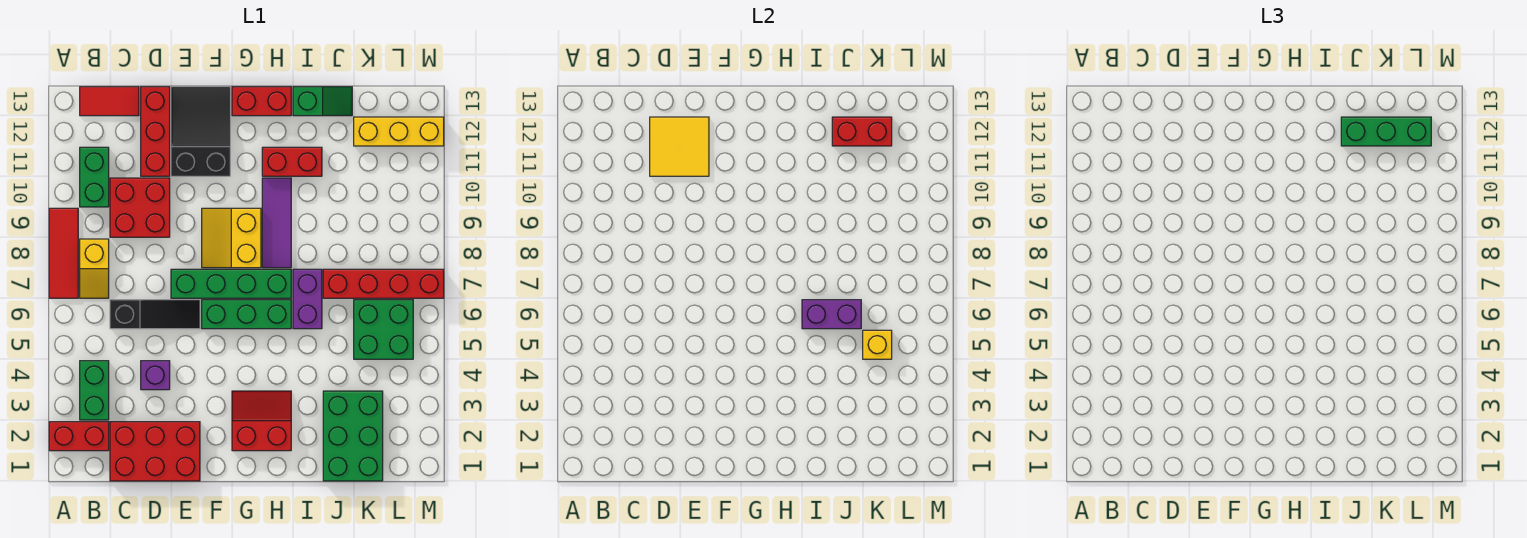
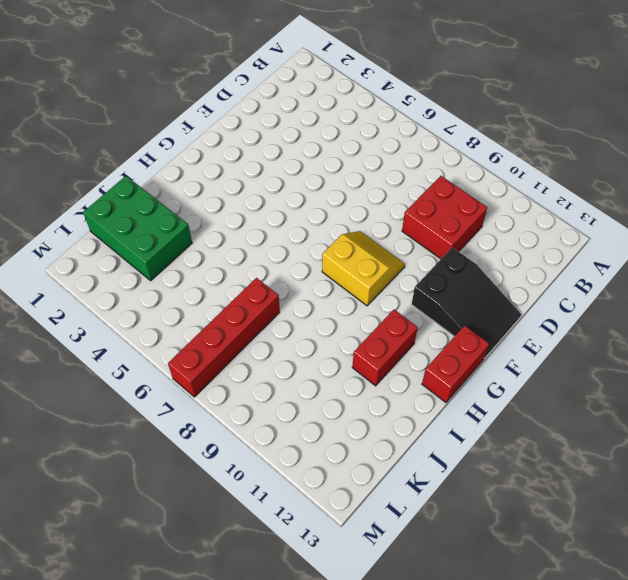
none -> red 1x2 brick [49,422,109,451]
none -> red 1x3 tile [49,208,78,298]
none -> green 1x2 brick [80,361,109,420]
none -> yellow 1x2 slope [80,239,109,298]

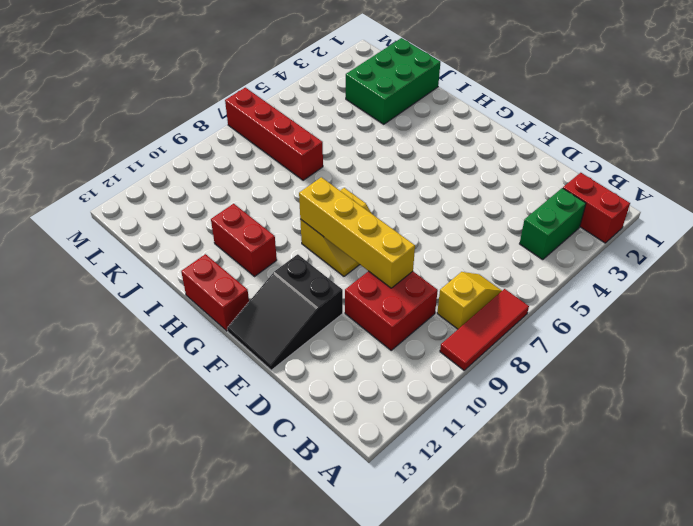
yellow 1x4 brick [299,177,415,288] -> none
none -> green 1x2 brick [80,147,109,207]
none -> red 1x2 tile [80,87,139,116]
none -> red 2x3 brick [110,422,200,481]
none -> black 1x3 slope [110,300,200,329]

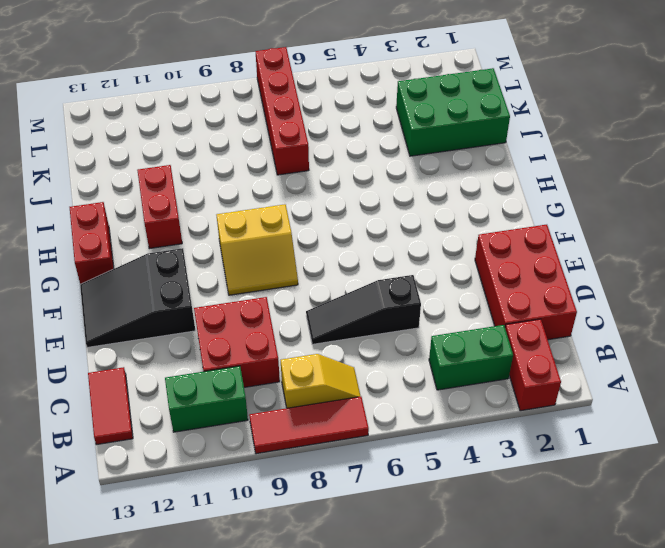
black 1x3 slope [306,275,421,344] -> black 1x3 slope turned to [110,300,200,329]
none -> purple 1x1 brick [141,361,170,390]
none -> red 1x3 brick [141,87,170,176]
none -> green 1x4 brick [171,269,291,298]
none -> green 1x3 brick [202,300,291,329]

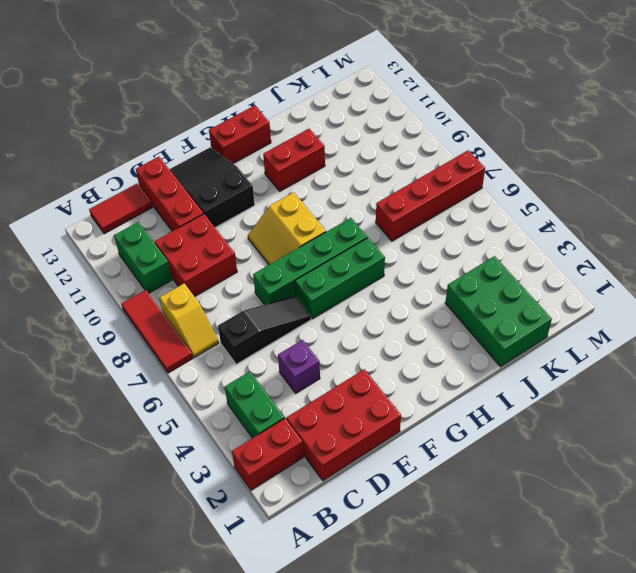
none -> red 2x2 slope [232,391,291,451]
none -> purple 1x3 tile [262,178,291,268]
none -> purple 1x2 brick [293,269,322,329]
none -> green 1x2 slope [293,87,352,116]

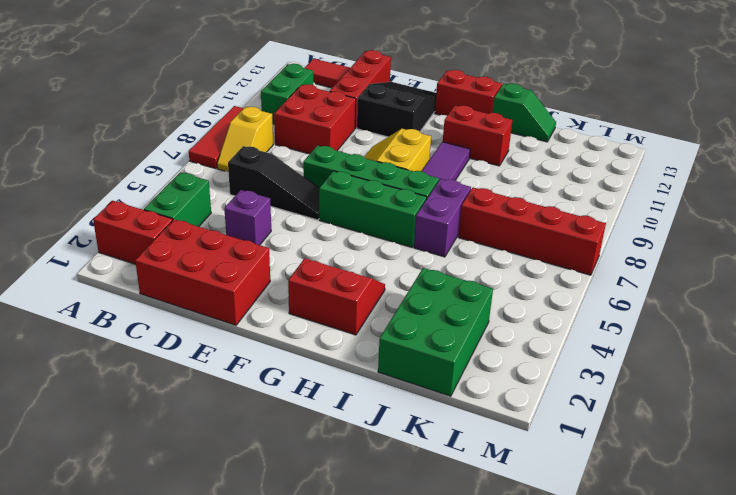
none -> green 2x2 brick [354,300,413,359]
none -> yellow 1x3 brick [354,117,444,146]
none -> yellow 2x2 tile [650,117,709,176]
none -> purple 1x2 brick [802,300,861,329]

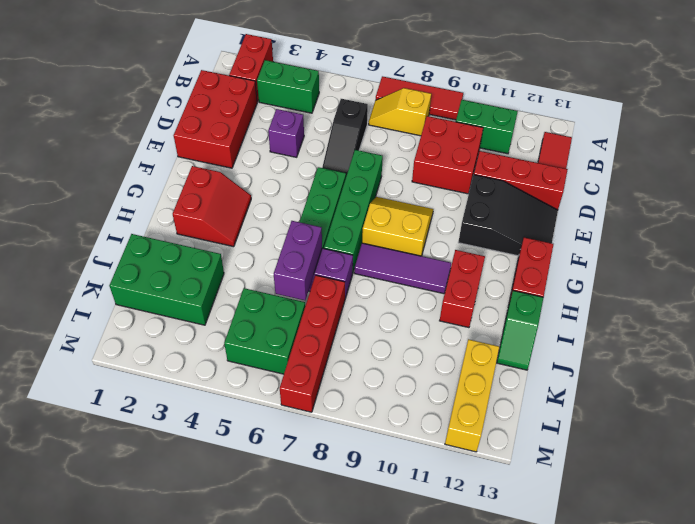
none -> yellow 2x2 tile [650,117,709,176]
none -> red 1x2 brick [832,117,892,146]
none -> yellow 1x1 brick [863,330,892,359]
none -> green 1x3 brick [1341,117,1431,146]

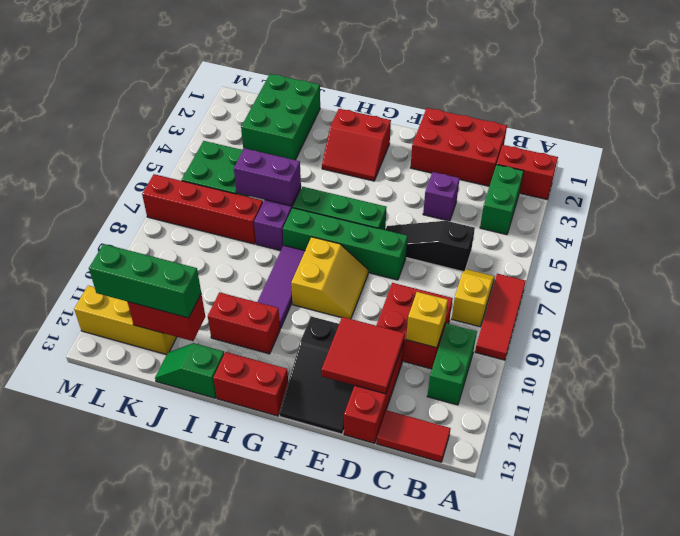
yellow 1x1 brick [406,292,448,348] -> yellow 1x1 brick moved to [863,330,892,359]
red 2x2 tile [322,317,405,394] -> yellow 2x2 tile [650,117,709,176]

